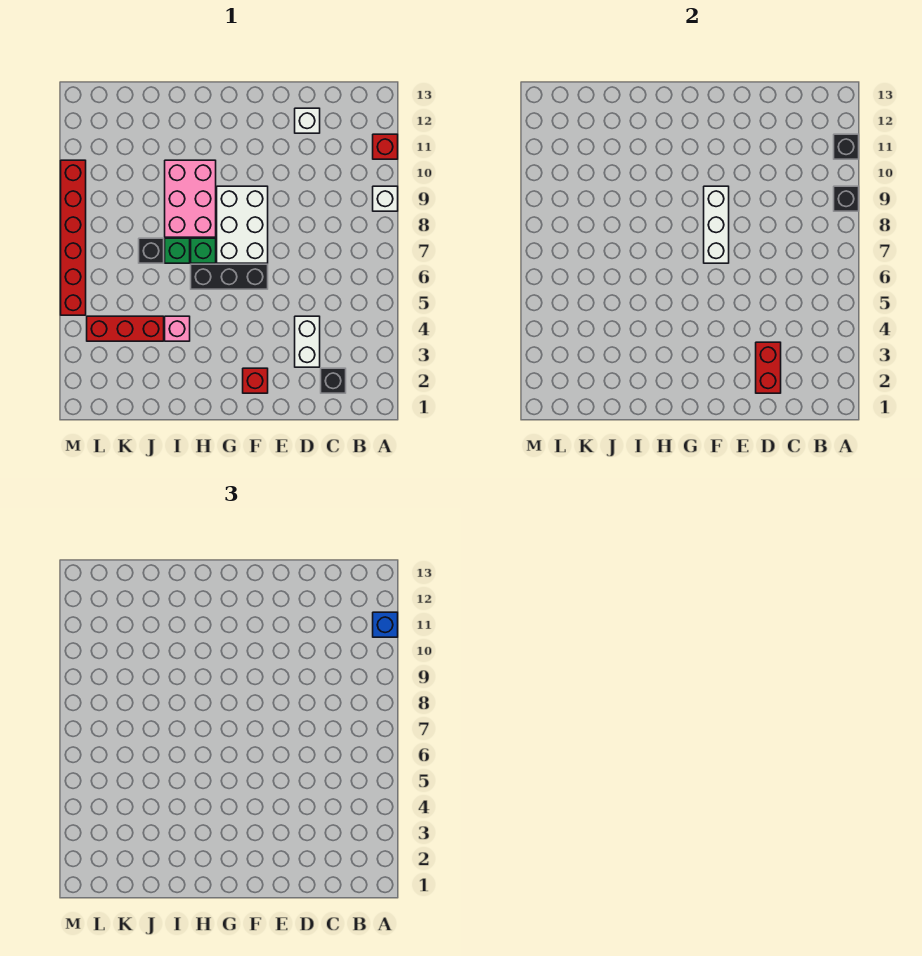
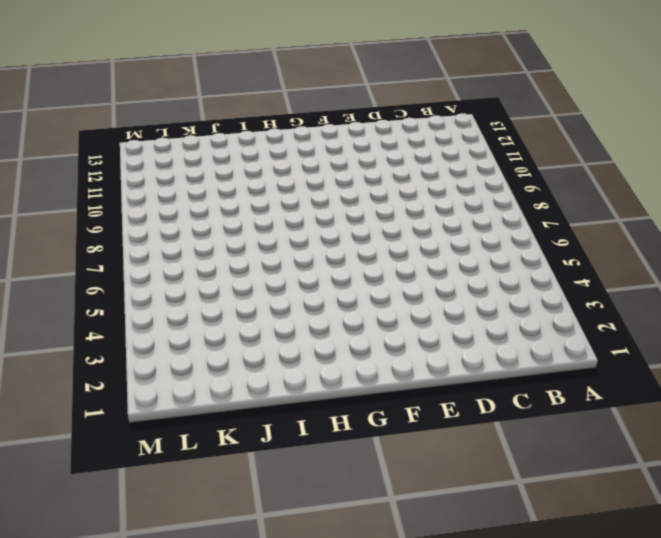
none -> white 1x1 brick [373,186,398,211]
none -> red 1x1 brick [373,134,398,159]
none -> black 1x1 brick [321,368,346,393]

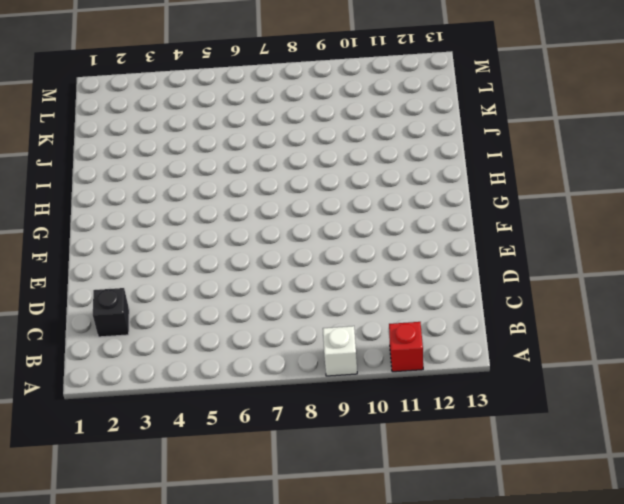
none -> white 1x2 brick [295,316,320,367]
none -> white 1x1 brick [295,108,320,133]
none -> red 1x1 brick [243,368,268,393]

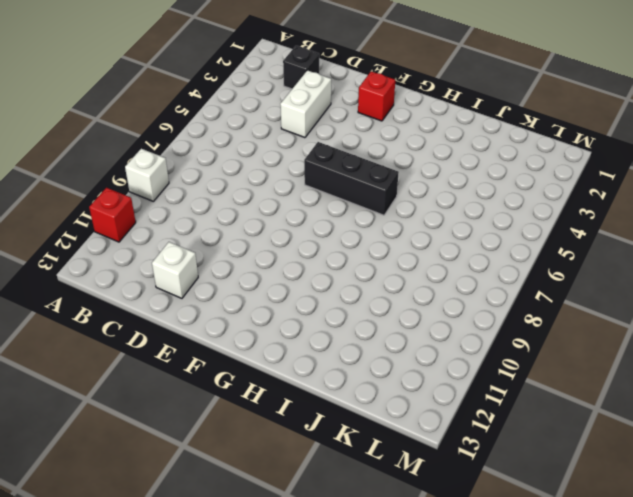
none -> white 2x3 brick [217,186,268,263]
none -> green 1x1 brick [191,238,216,263]
none -> pink 2x3 brick [165,160,216,237]

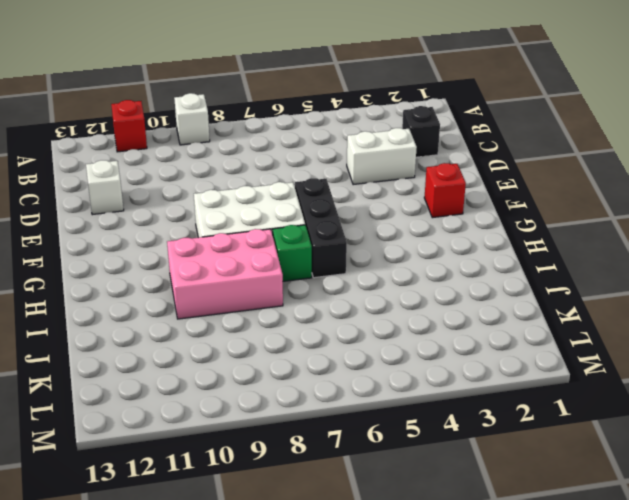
none -> pink 1x1 brick [165,316,190,341]
none -> green 1x1 brick [165,238,190,263]
none -> red 1x3 brick [87,316,164,341]

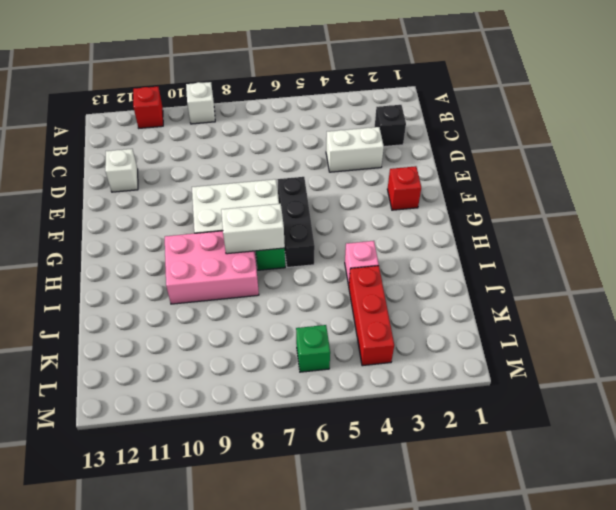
white 1x2 brick [221,204,285,254] -> none
green 1x1 brick [296,325,330,372] -> green 1x1 brick moved to [165,238,190,263]
none -> black 1x1 brick [139,238,164,263]
none -> red 1x6 brick [61,160,86,315]
none -> black 1x1 brick [834,186,859,211]

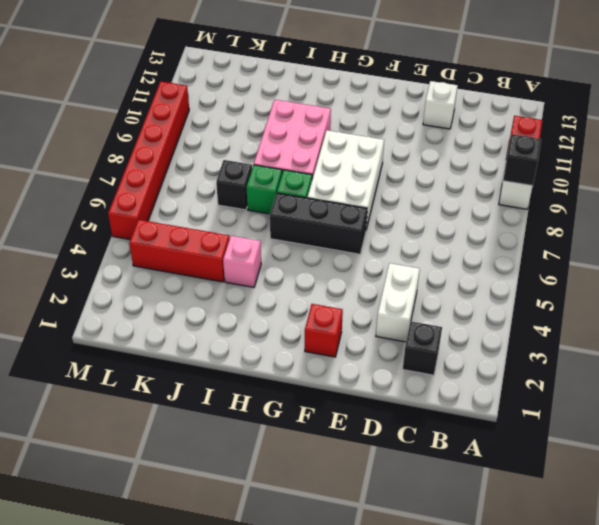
none -> black 1x1 brick [834,134,859,159]
none -> red 1x2 brick [756,342,781,393]
none -> white 1x3 brick [704,186,729,263]

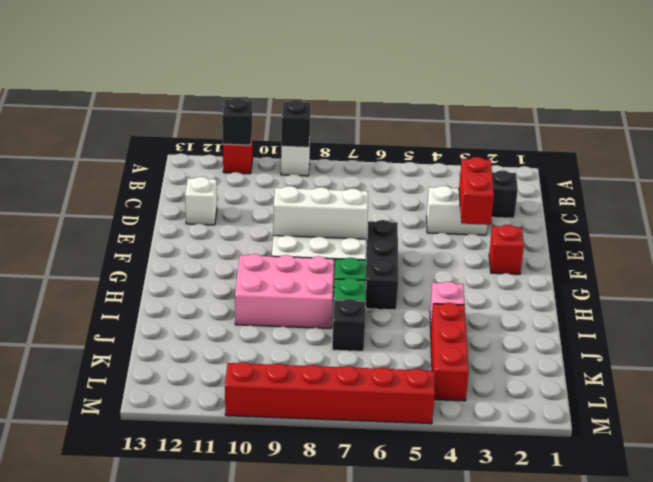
red 1x2 brick [459,157,494,225] -> red 1x2 brick turned to [756,342,781,393]
none -> blue 1x1 brick [373,612,398,637]

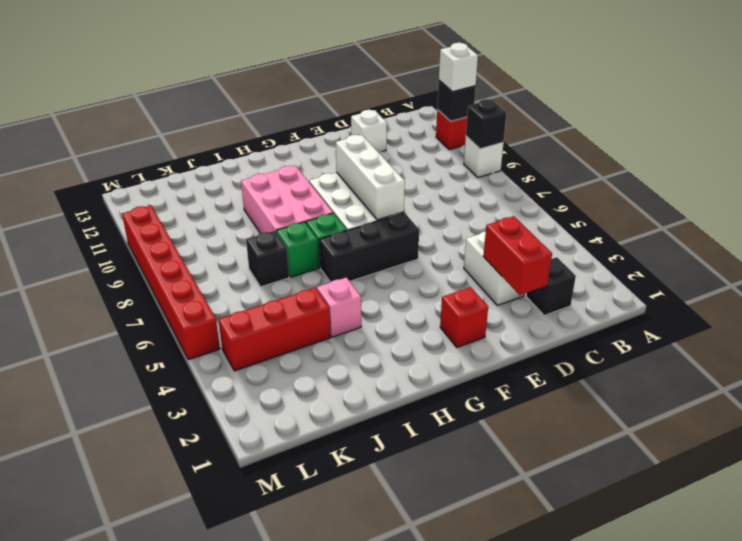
white 1x1 brick [439,43,478,92] -> blue 1x1 brick [373,612,398,637]

